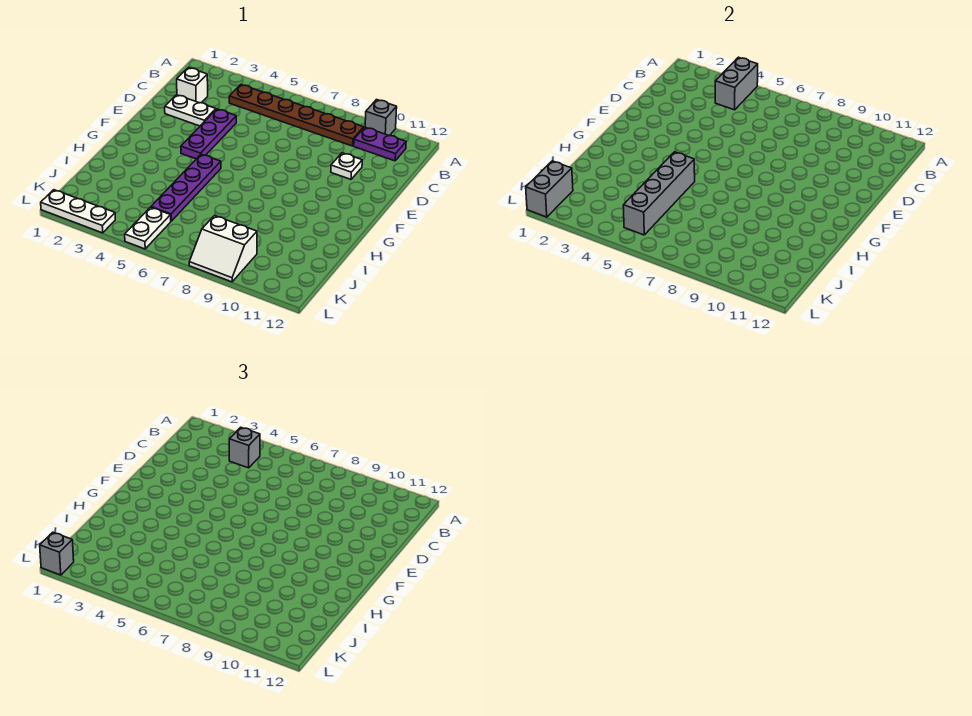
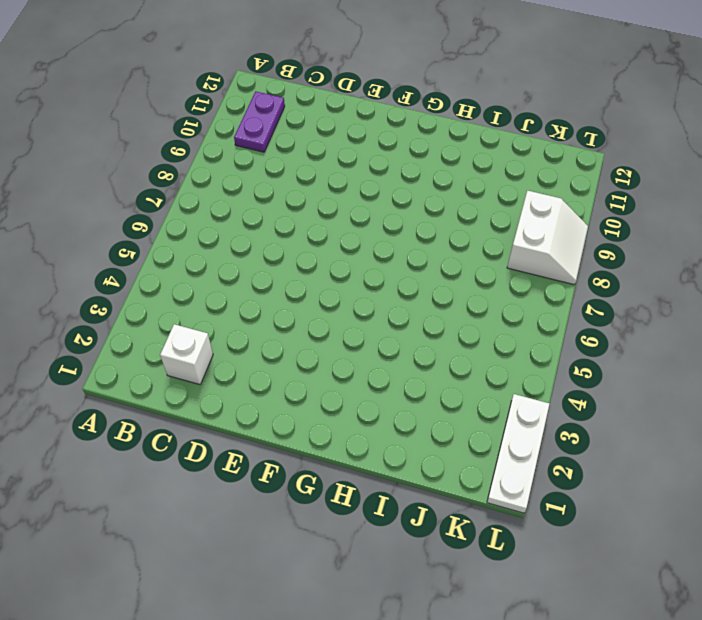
none -> grey 1x1 brick [365,100,397,136]
none -> brown 1x6 plate [229,85,364,146]
none -> white 1x2 plate [165,95,216,126]

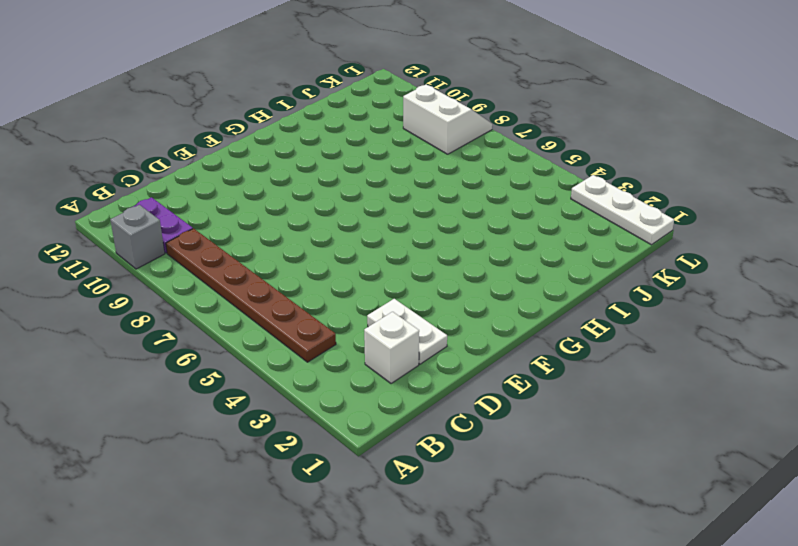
none -> purple 1x3 plate [181,109,236,159]
none -> white 1x1 plate [331,153,362,179]
none -> purple 1x4 plate [151,154,221,221]

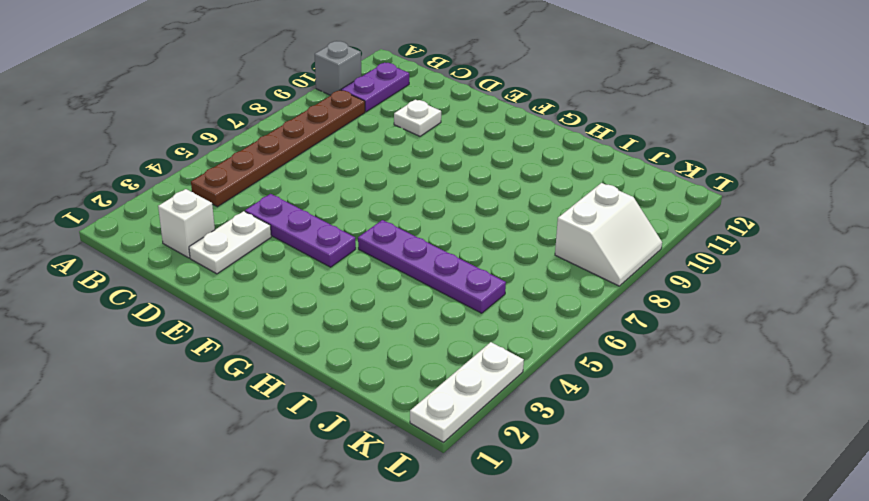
none -> white 1x2 plate [125,207,171,249]
none -> grey 1x2 brick [715,57,758,110]
none -> grey 1x4 brick [623,152,695,235]

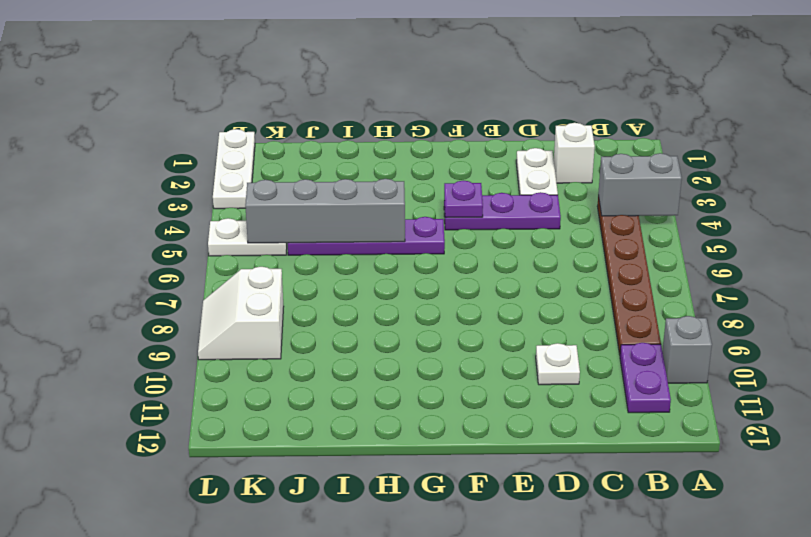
purple 1x1 plate [444,181,483,217] -> none
none -> grey 1x2 brick [526,161,573,217]
none -> grey 1x1 brick [229,427,260,468]
none -> grey 1x1 brick [40,532,74,575]

